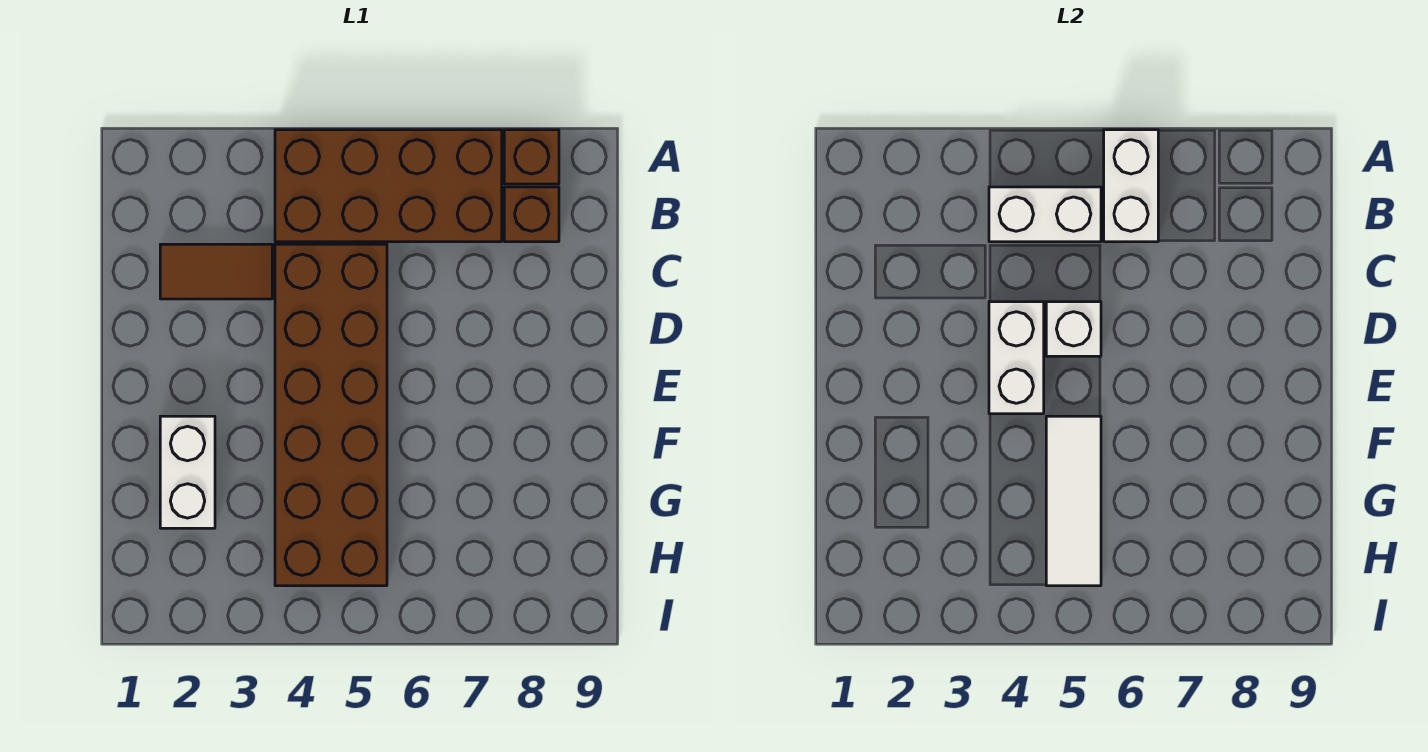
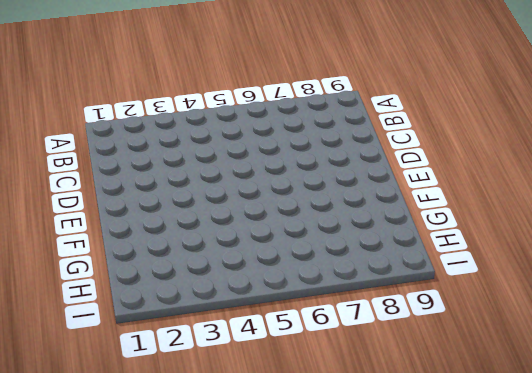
none -> brown 2x4 brick [275,130,502,242]
none -> brown 1x1 brick [504,130,559,184]

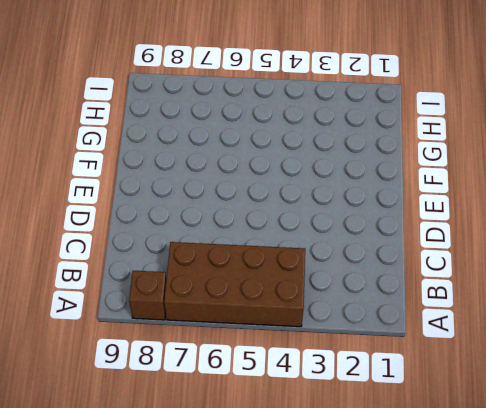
none -> brown 1x1 brick [504,187,559,242]
none -> brown 1x2 tile [160,244,272,299]

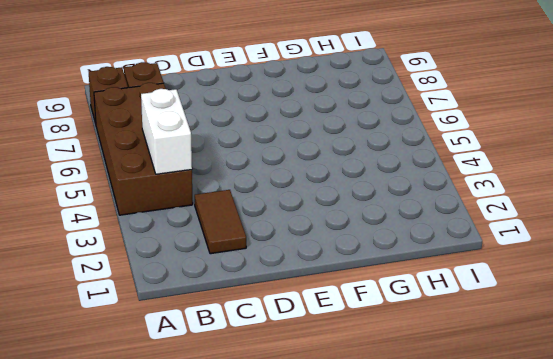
none -> brown 2x6 brick [275,244,387,586]
none -> white 1x2 brick [160,416,215,528]

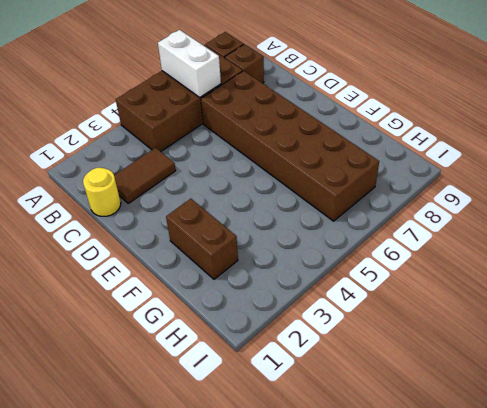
yellow 1x1 round brick [83,168,121,216] -> none
brown 2x6 brick [201,71,379,221] -> brown 2x6 brick moved to [275,244,387,586]
brown 1x2 brick [166,199,238,279] -> white 1x2 brick [160,416,215,528]
none -> white 1x2 brick [989,187,1101,242]
none -> white 1x2 brick [989,302,1044,414]

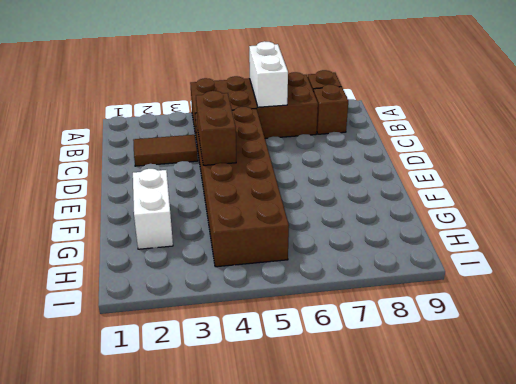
brown 1x2 brick [196,91,236,165] -> white 1x2 brick [989,302,1044,414]
none -> white 1x2 brick [989,187,1101,242]
none -> white 1x1 brick [1046,302,1101,356]

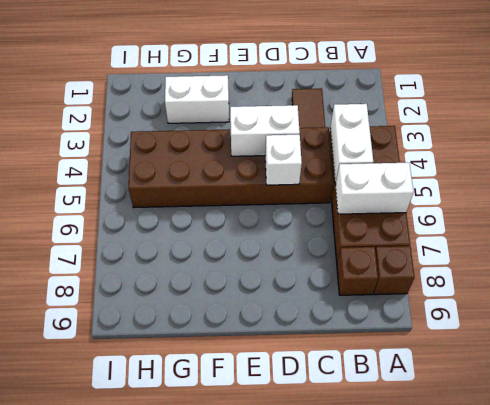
none -> white 1x3 tile [1046,416,1101,586]

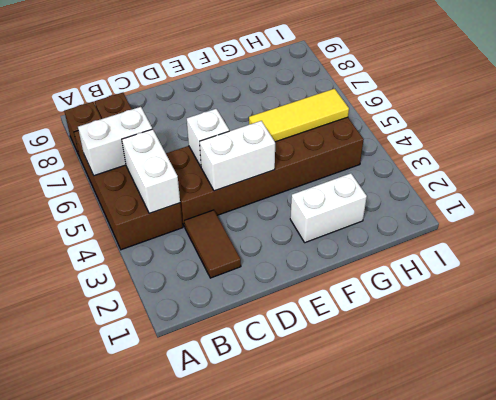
yellow 1x3 tile [249,89,349,142] -> white 1x3 tile [1046,416,1101,586]

